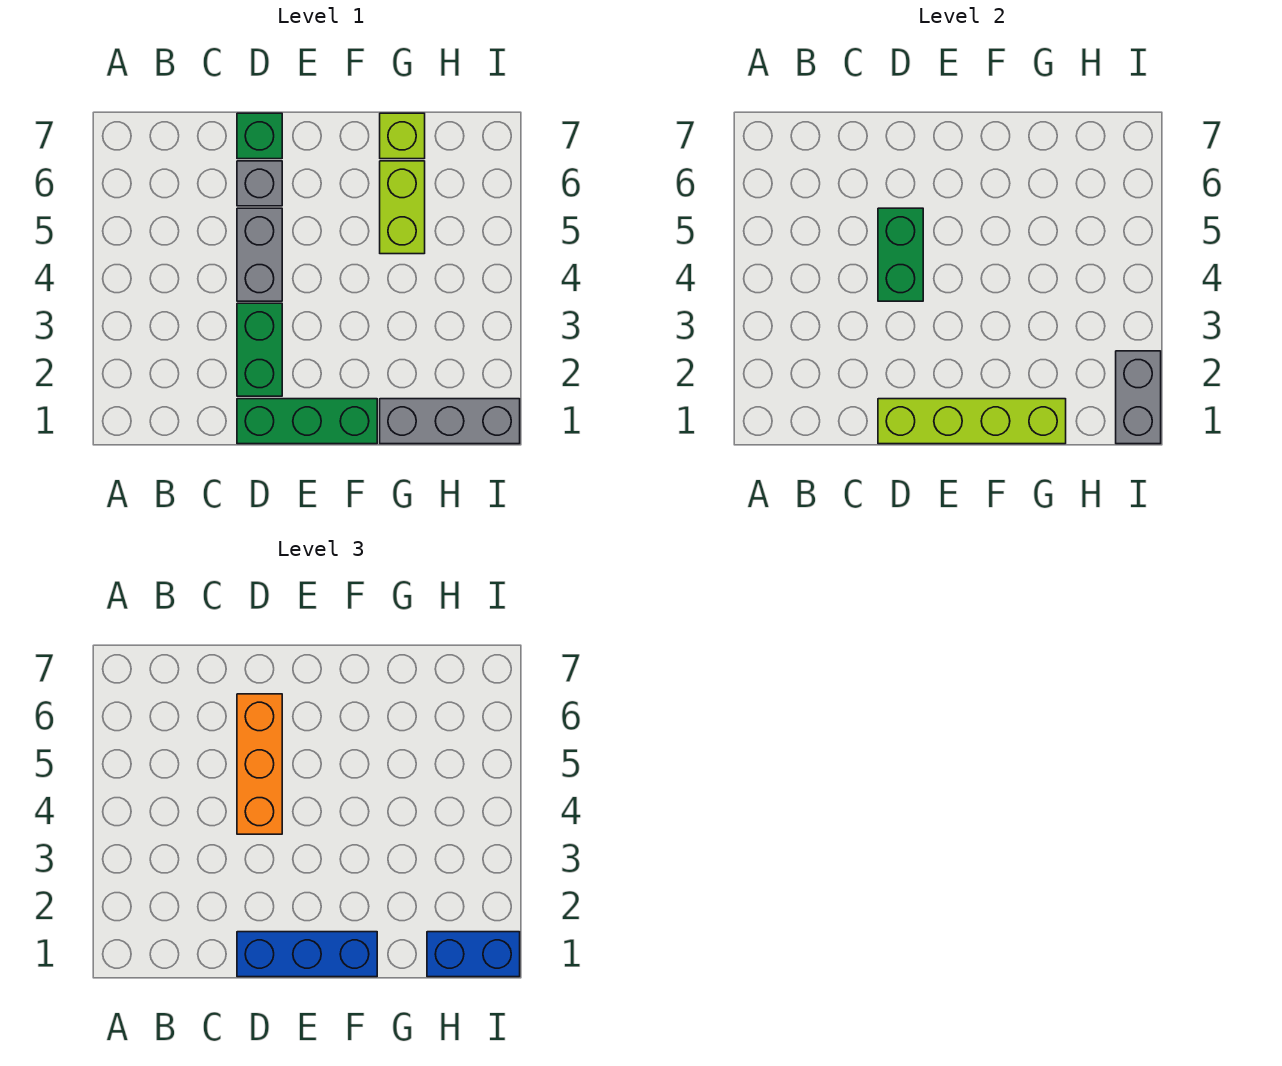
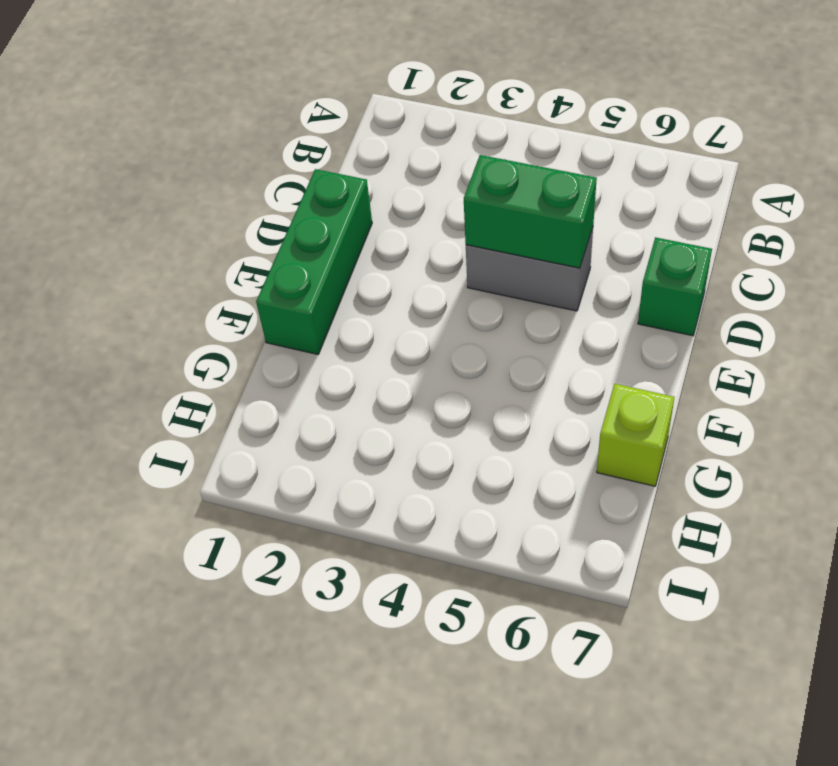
none -> green 1x2 brick [237,303,282,396]
none -> grey 1x1 brick [237,161,282,206]
none -> grey 1x3 brick [380,399,520,444]

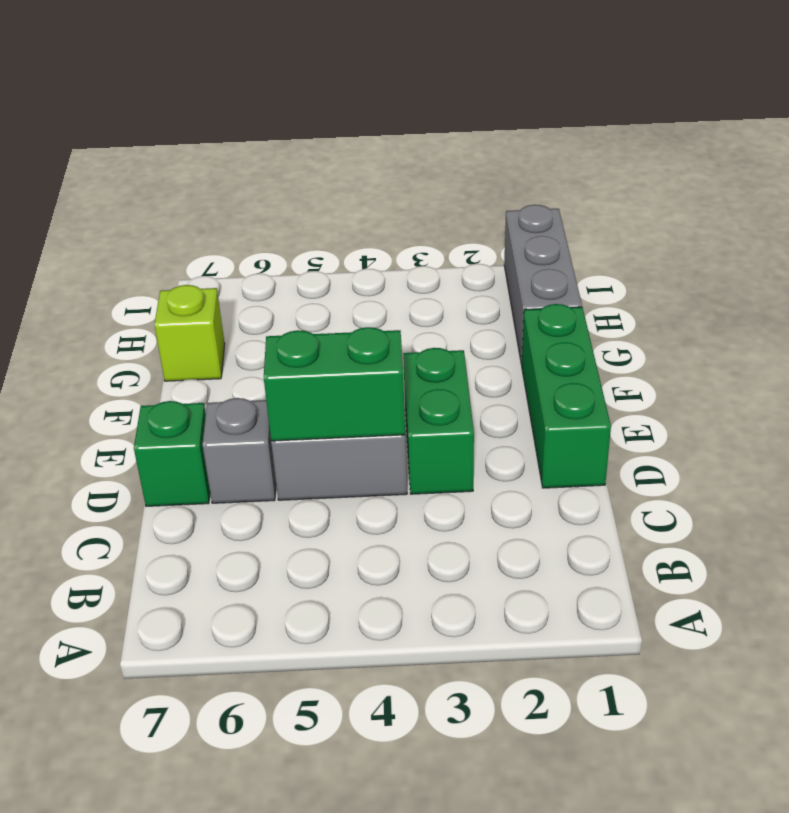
green 1x2 brick [403,348,474,494] -> green 1x2 brick turned to [237,303,282,396]
none -> lime 1x2 brick [380,161,425,254]
none -> lime 1x4 brick [878,399,1066,444]
none -> grey 1x2 brick [1116,351,1161,444]

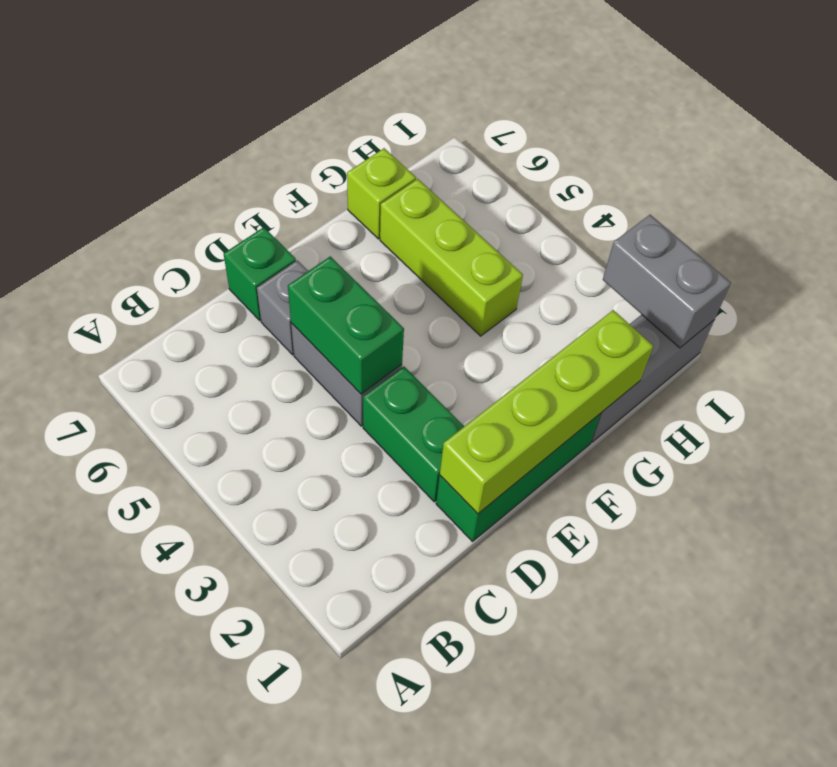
lime 1x3 brick [380,179,523,336] -> lime 1x2 brick [380,161,425,254]
none -> blue 1x3 brick [237,932,377,977]
none -> orange 1x3 brick [237,694,282,834]
none -> blue 1x2 brick [427,932,520,977]

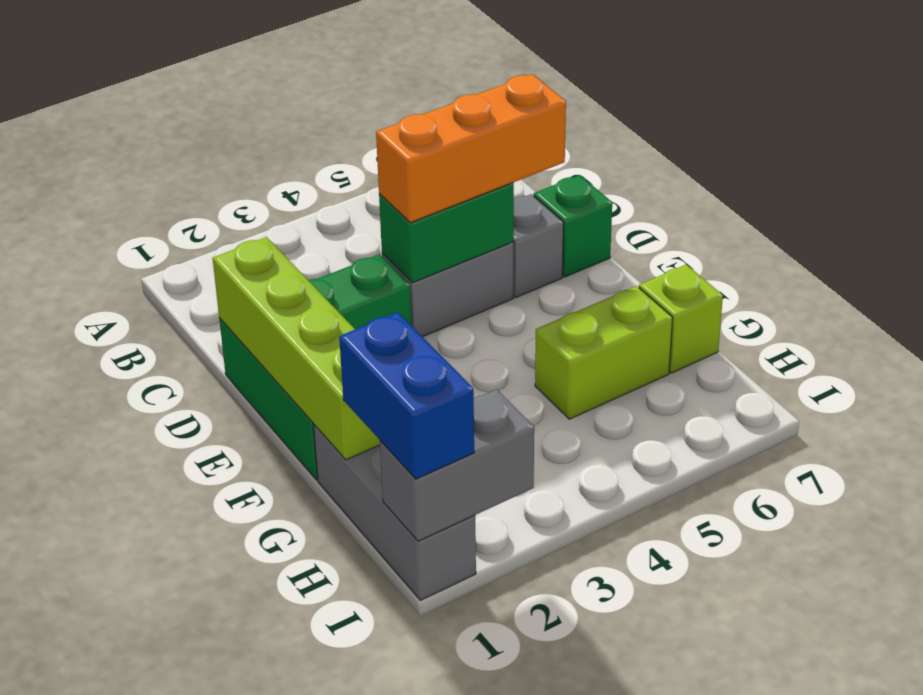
none -> blue 1x3 brick [237,932,377,977]

